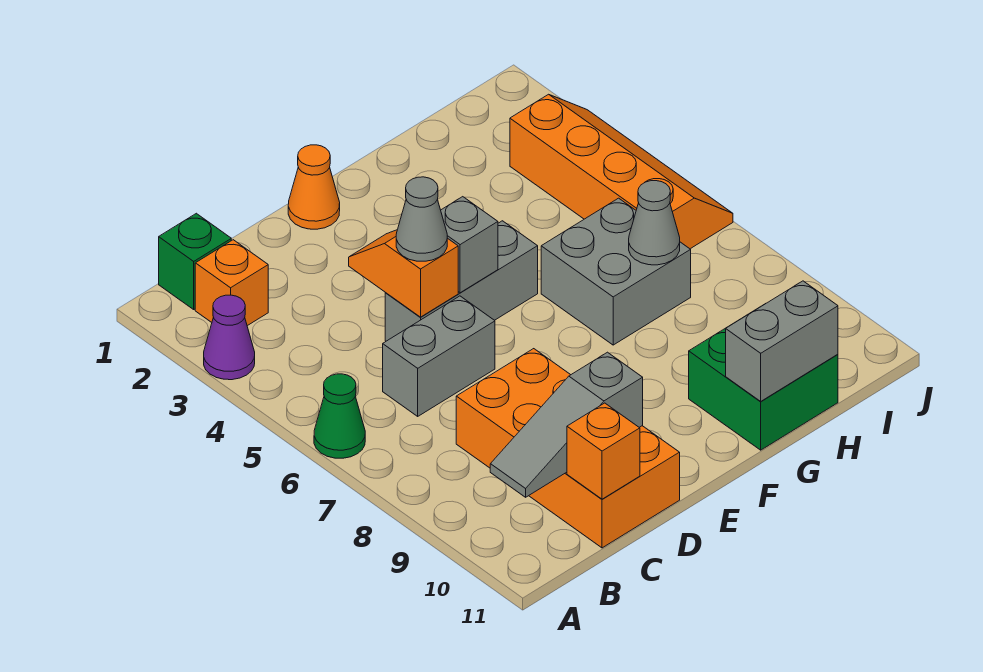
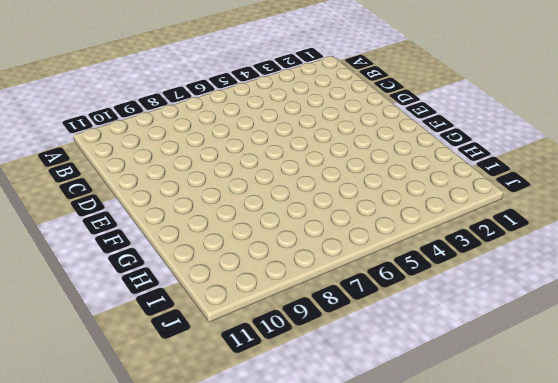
none -> purple 1x1 cone [204,295,255,380]
none -> green 1x1 cone [314,374,365,458]
none -> green 1x1 brick [159,213,231,309]

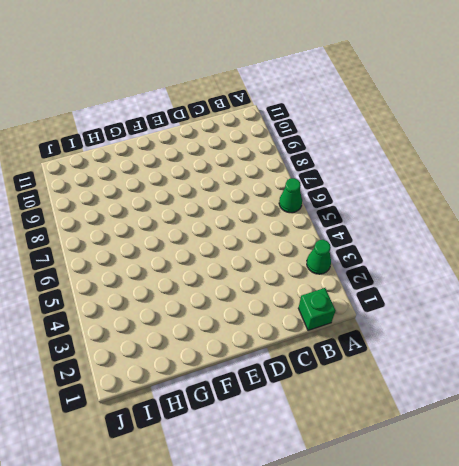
green 1x1 cone [307,240,331,274] -> purple 1x1 cone [204,295,255,380]
none -> orange 1x1 brick [195,240,268,326]
none -> grey 1x2 brick [383,296,495,416]
none -> orange 2x4 brick [456,349,680,548]

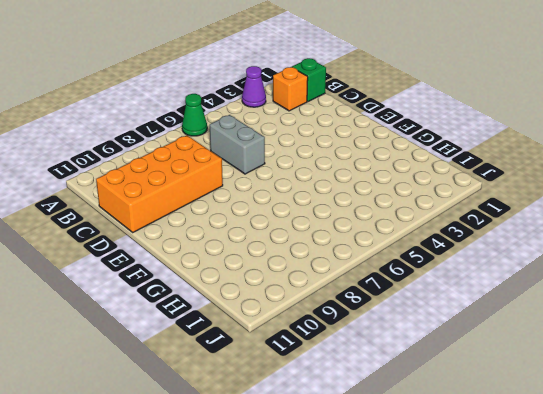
none -> grey 1x3 brick [385,221,538,341]
none -> orange 1x1 cone [288,145,340,229]
none -> grey 2x2 brick [541,198,691,345]

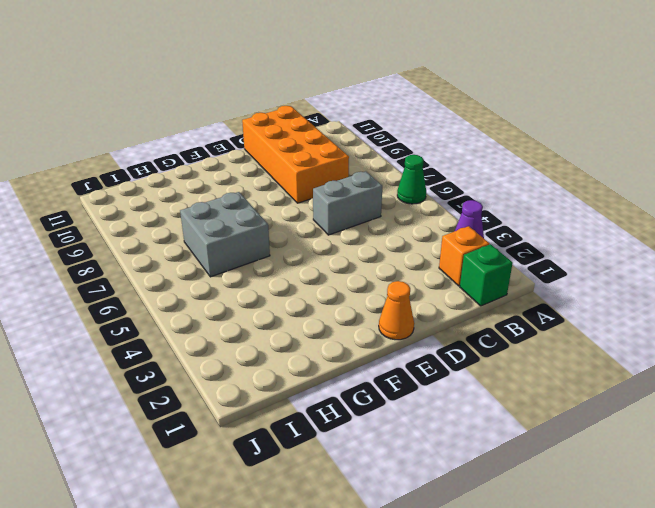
none -> grey 1x3 brick [385,221,538,341]
none -> green 2x2 brick [689,312,838,450]
none -> orange 2x4 slope [510,94,733,249]

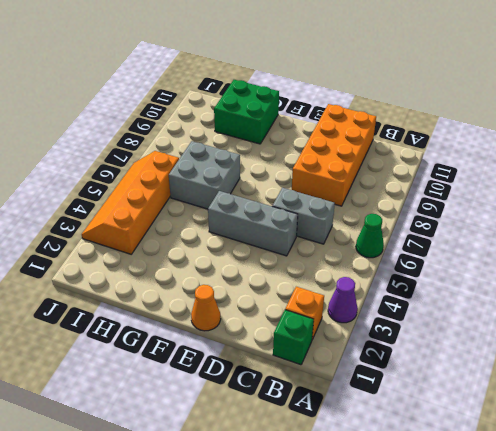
none -> grey 1x3 slope [490,352,643,497]
none -> orange 1x1 brick [567,403,640,499]
none -> orange 1x2 slope [349,230,458,317]

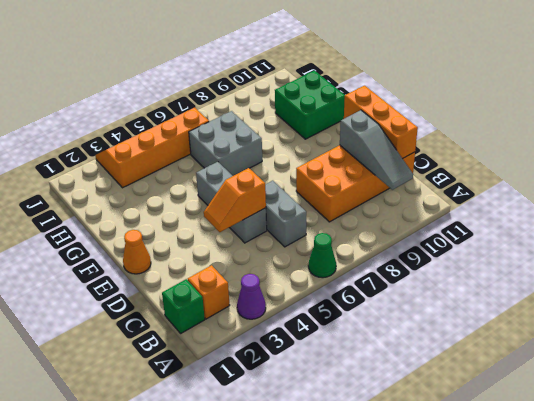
orange 1x3 brick [344,86,418,159] -> orange 1x1 brick [567,403,640,499]
none -> grey 1x1 brick [441,197,498,293]
none -> grey 1x2 brick [726,281,838,402]
none -> grey 1x1 cone [629,181,680,265]

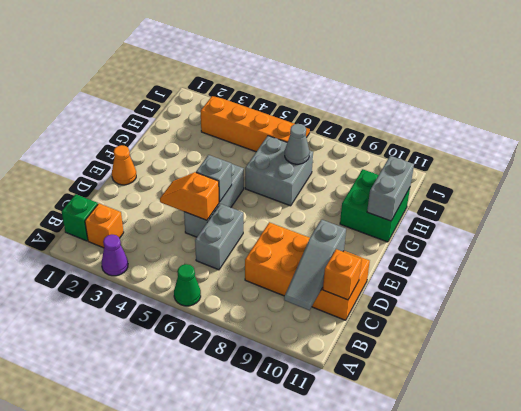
none -> grey 1x1 cone [396,177,447,261]

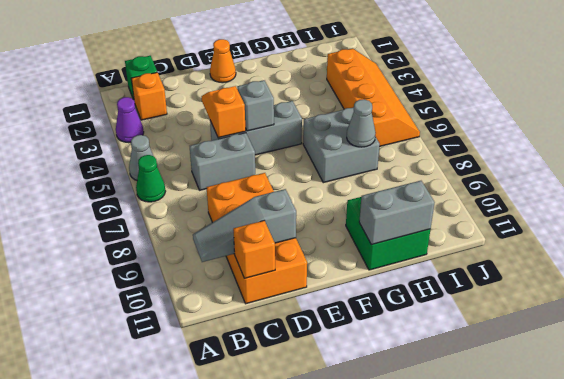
grey 1x1 cone [129,135,153,180] -> grey 1x1 cone moved to [396,177,447,261]

